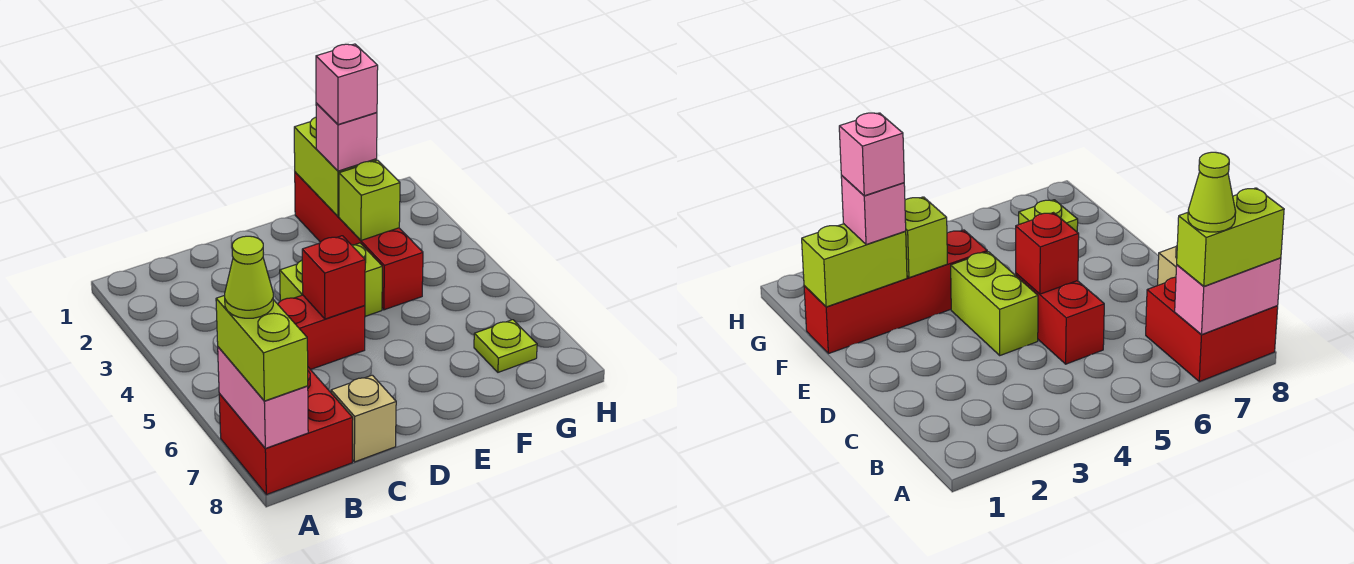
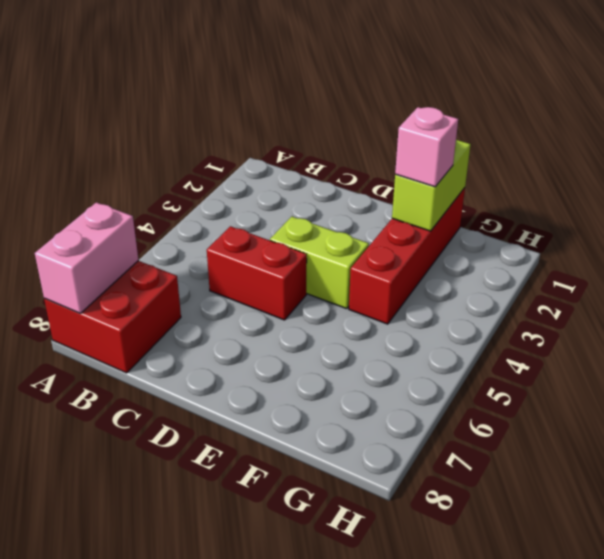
none -> tan 1x1 brick [331,375,396,462]
none -> lime 1x1 plate [474,320,537,372]
none -> red 1x1 brick [302,236,365,319]

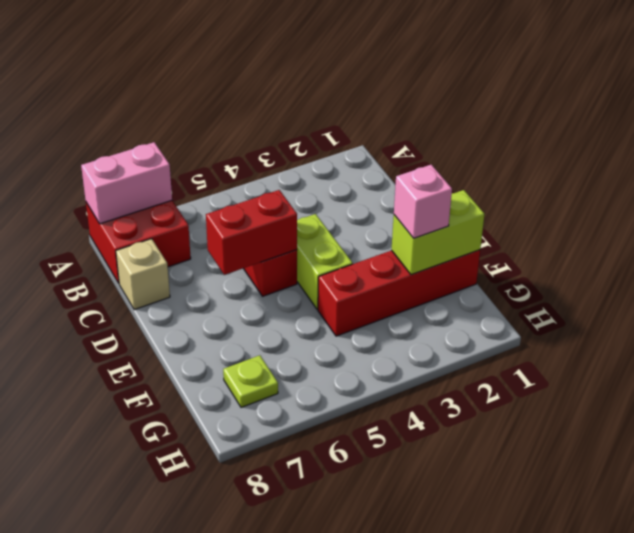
red 1x2 brick [206,190,297,275] -> red 1x1 brick [302,236,365,319]
none -> lime 1x1 brick [339,160,400,240]
none -> lime 1x2 brick [216,295,308,401]
none -> lime 1x1 cone [225,236,273,318]

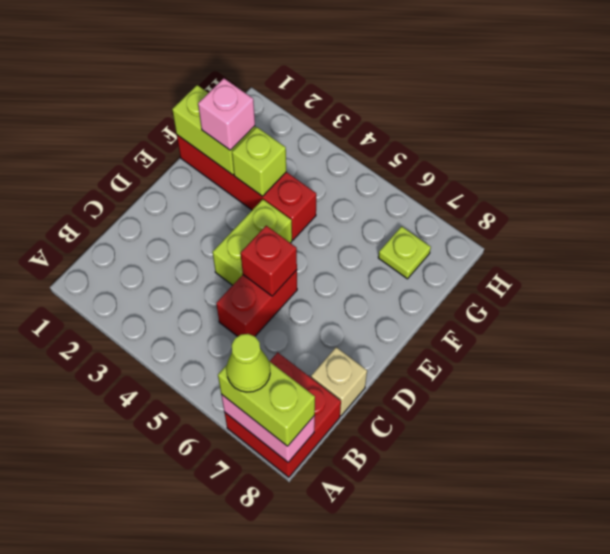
none -> pink 1x1 brick [316,44,378,125]

